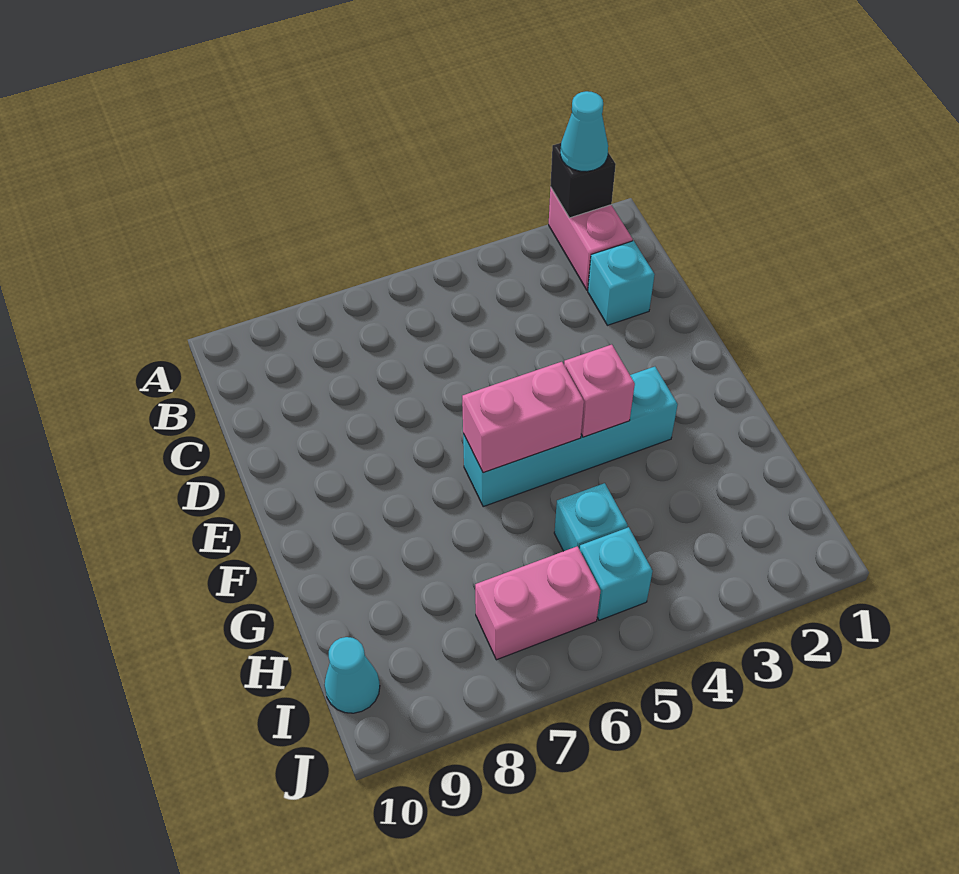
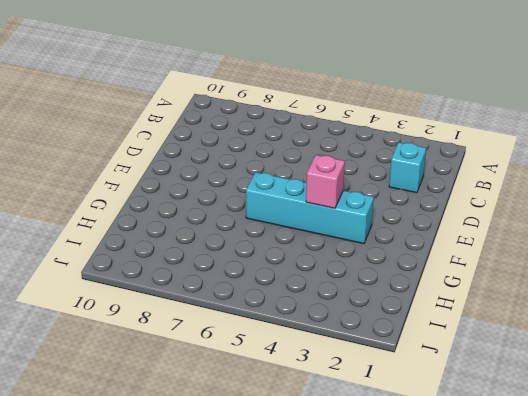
none -> pink 1x2 brick [549,187,633,290]
none -> cyan 1x1 brick [554,483,628,551]

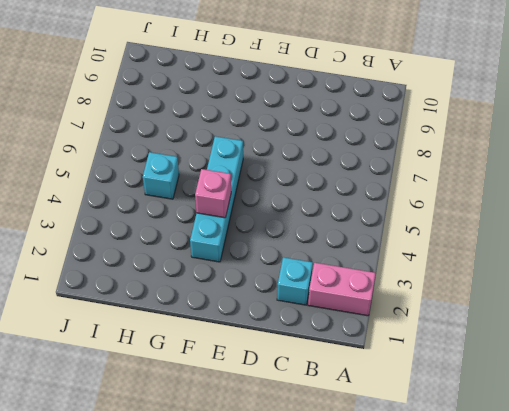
none -> cyan 1x1 brick [580,527,653,620]
none -> pink 1x2 brick [475,546,600,660]

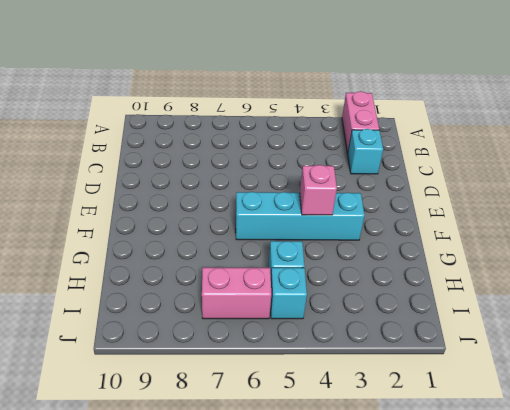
none -> cyan 1x1 cone [324,637,380,713]
none -> black 1x1 brick [550,143,616,218]

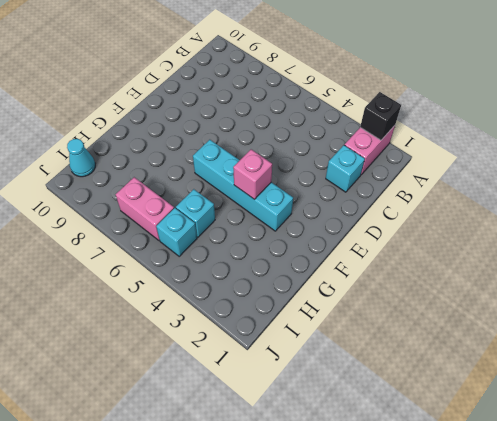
none -> pink 1x2 brick [462,362,584,473]
none -> cyan 1x1 cone [560,91,608,172]

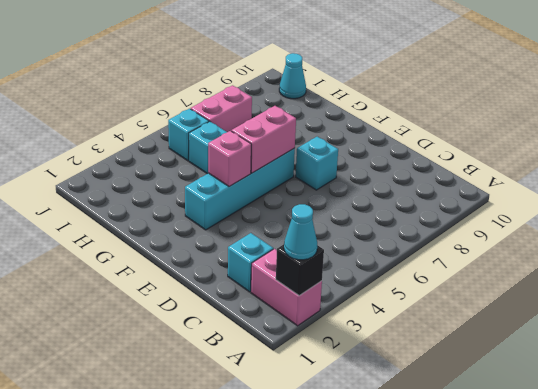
cyan 1x1 brick [296,137,338,190] -> none

